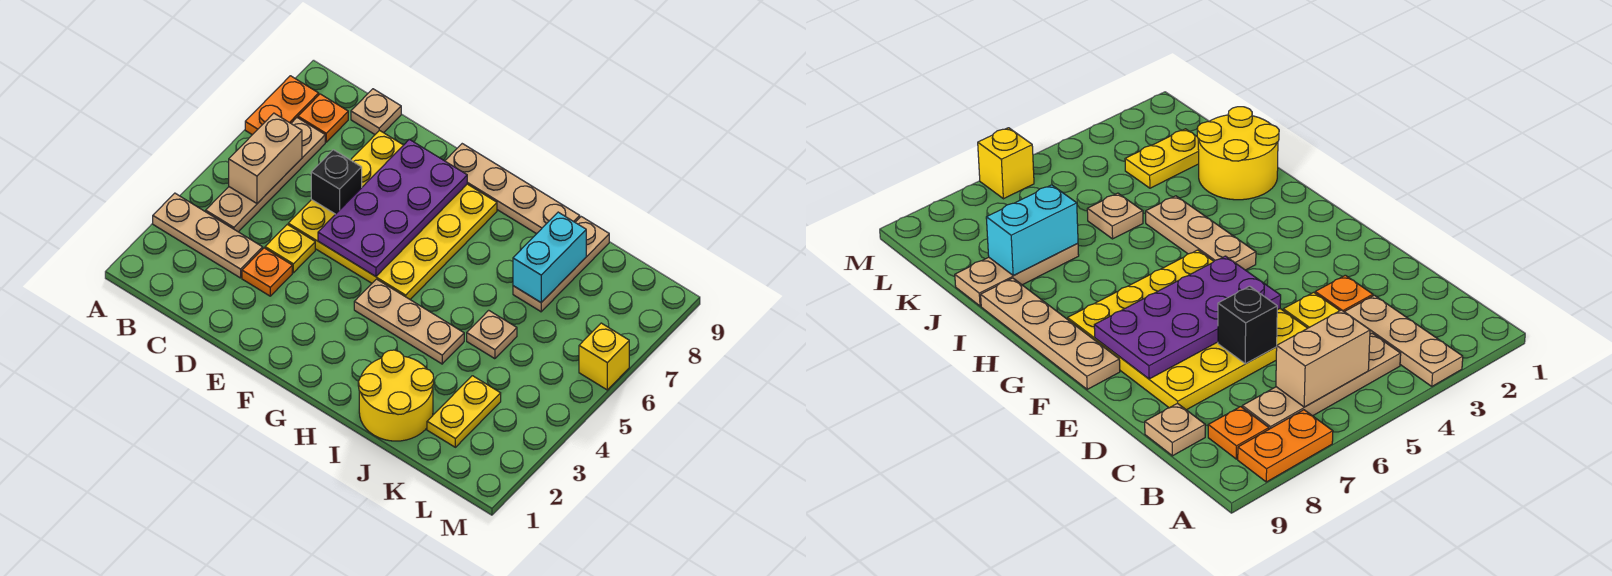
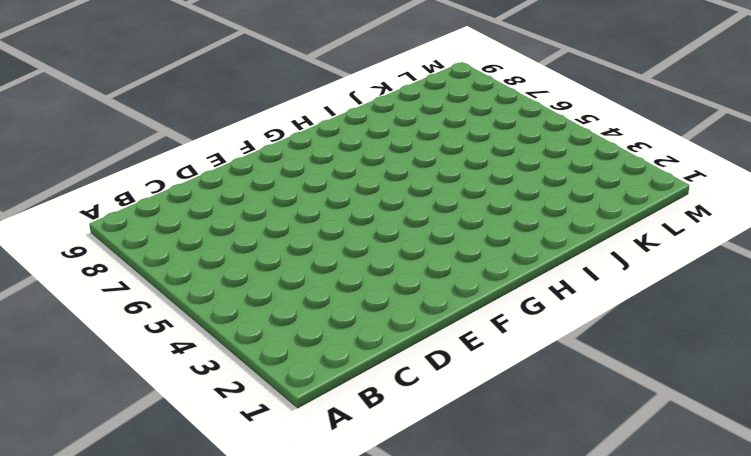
none -> tan 1x3 plate [153,193,263,278]
none -> orange 1x2 plate [245,76,319,135]
none -> tan 1x4 plate [206,118,325,232]

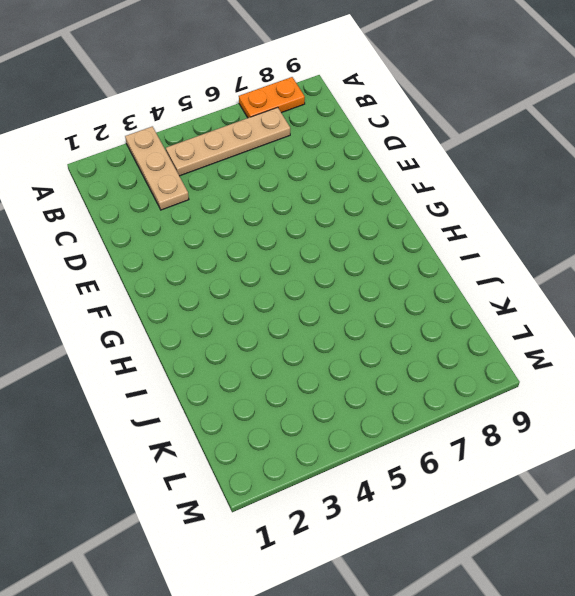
none -> orange 1x1 plate [298,94,348,142]
none -> tan 1x1 plate [351,89,401,134]
none -> orange 1x1 plate [242,248,292,296]

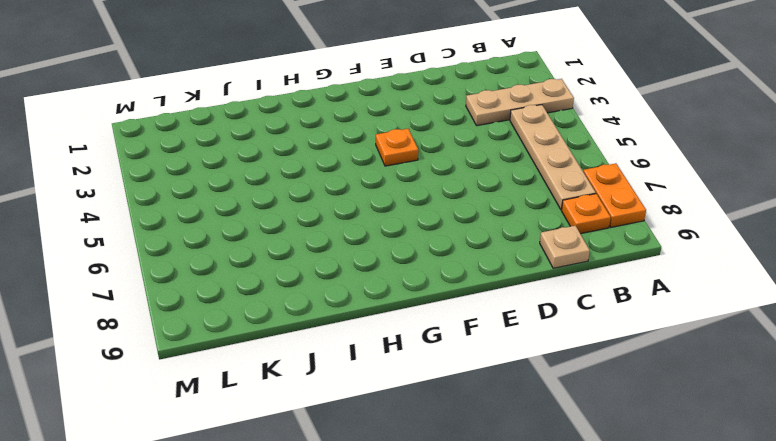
orange 1x1 plate [376,129,418,166] -> orange 1x1 plate moved to [242,248,292,296]
none -> yellow 1x1 plate [265,225,315,273]
none -> yellow 4x4 plate [288,130,497,299]
none -> tan 1x4 plate [445,144,580,234]

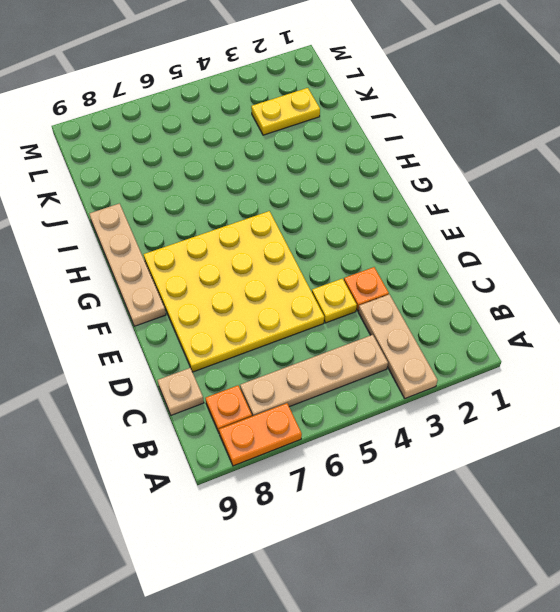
none -> tan 1x3 plate [354,279,464,364]
none -> yellow 2x2 round brick [358,350,434,441]
none -> tan 1x1 plate [467,310,517,359]

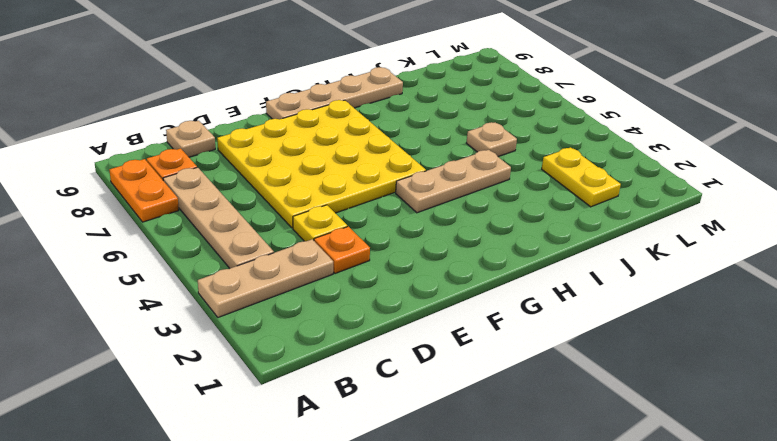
none -> yellow 2x2 round brick [358,350,434,441]
none -> tan 1x3 plate [513,217,609,312]
none -> yellow 1x1 brick [579,323,629,390]

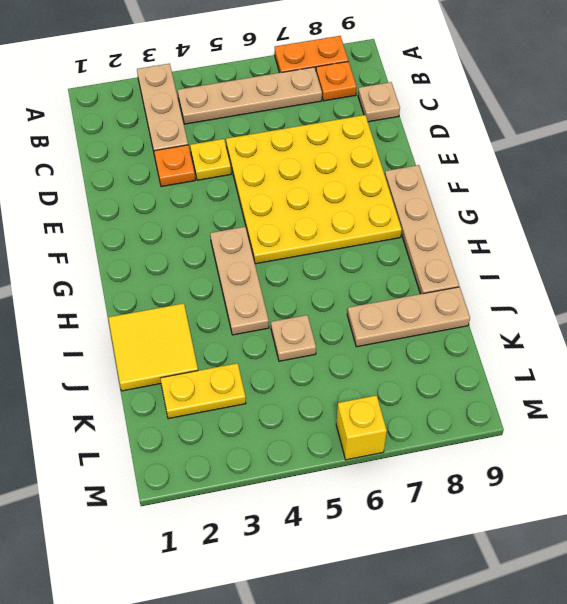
yellow 2x2 tile [108,303,198,391] -> yellow 2x2 round brick [358,350,434,441]
none -> tan 1x2 brick [229,113,302,203]
none -> black 1x1 brick [311,150,362,214]
none -> purple 2x4 plate [318,139,467,277]

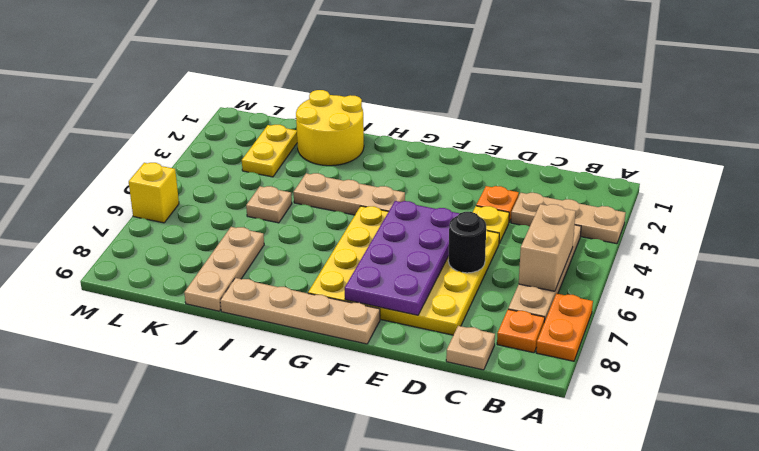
black 1x1 round brick [448,212,486,273] -> black 1x1 brick [311,150,362,214]
none -> cyan 1x2 brick [513,212,586,302]

